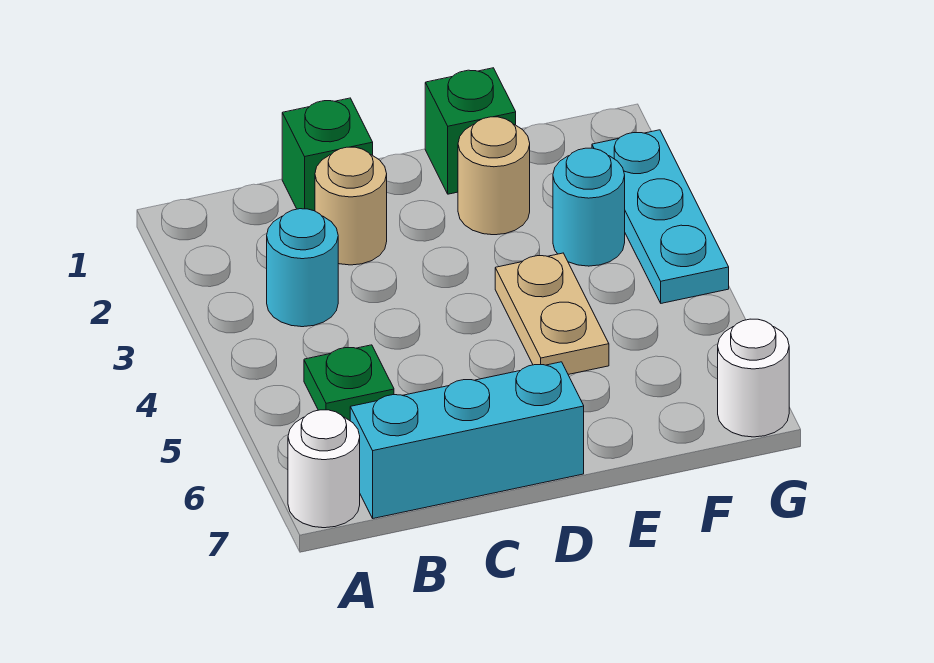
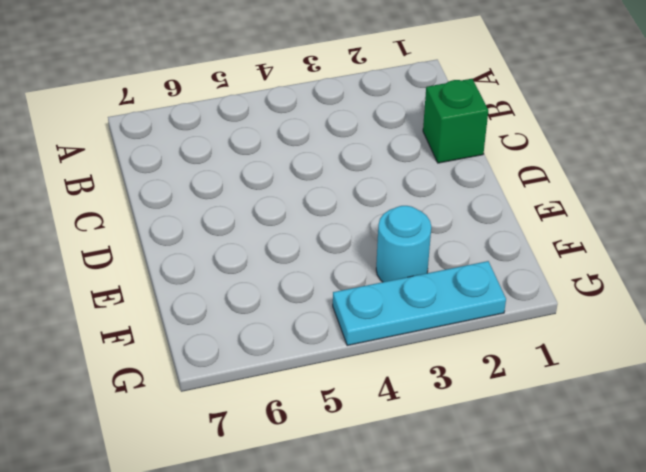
none -> white 1x1 round brick [288,410,360,528]
none -> cyan 1x1 round brick [267,209,338,327]
none -> green 1x1 plate [304,345,394,421]

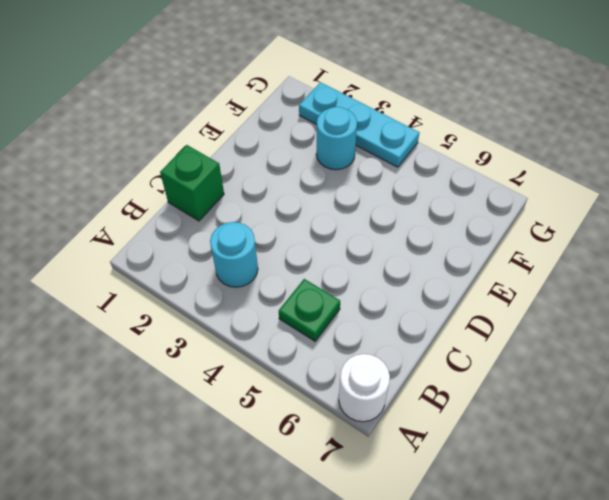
none -> cyan 1x3 brick [350,362,584,518]
none -> tan 1x1 round brick [315,147,387,265]
none -> green 1x1 brick [425,68,516,194]

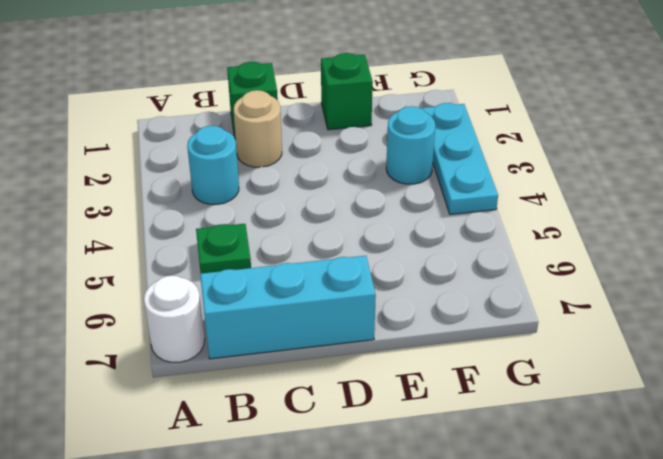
none -> tan 1x1 round brick [458,117,530,235]
none -> tan 1x2 plate [495,253,609,374]
none -> white 1x1 round brick [718,319,789,437]

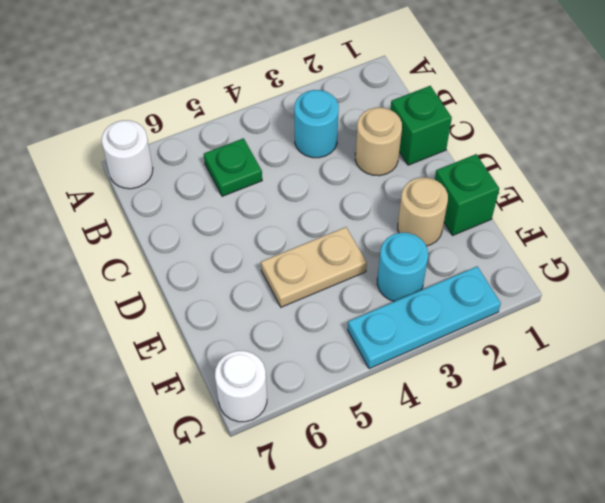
none -> cyan 1x3 brick [350,362,584,518]

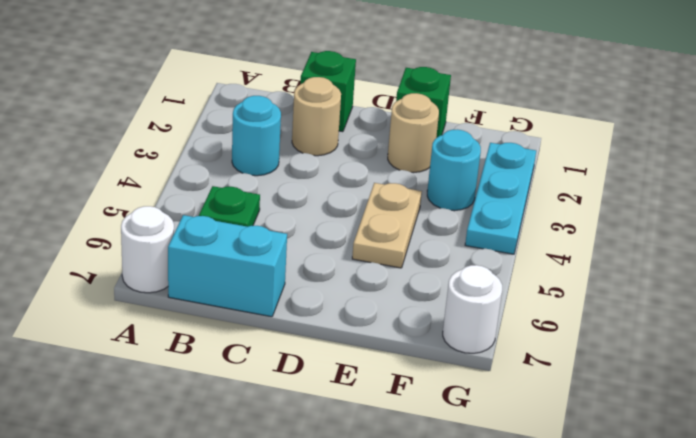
cyan 1x2 brick [168,215,287,317] -> cyan 1x3 brick [350,362,584,518]

